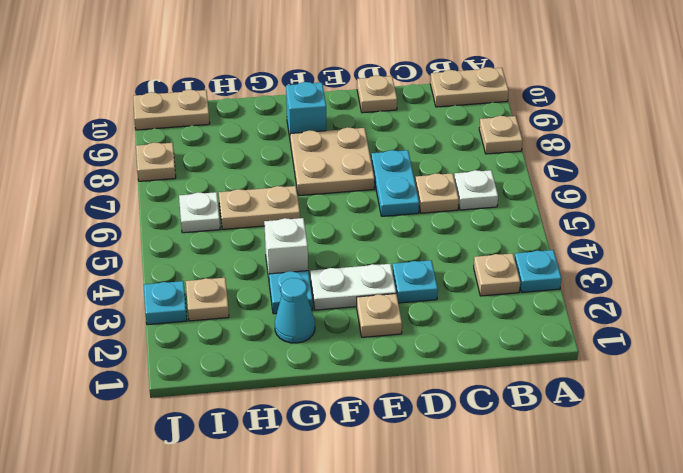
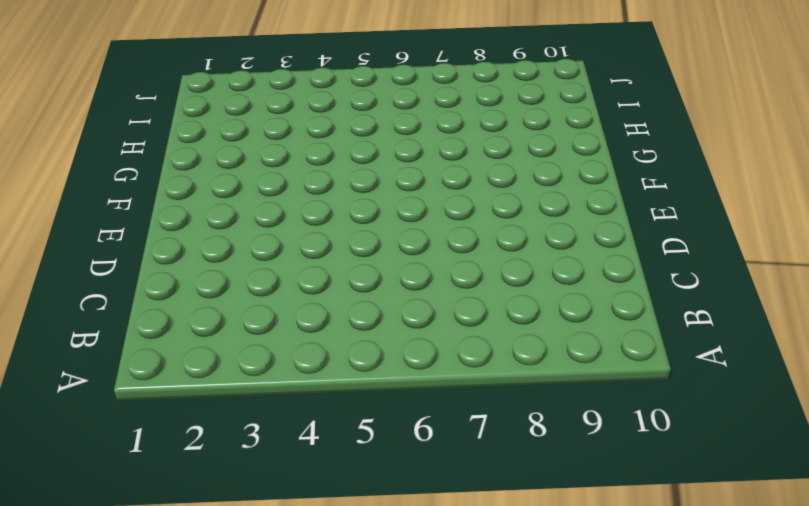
none -> cyan 1x1 plate [515,250,561,292]
none -> tan 1x1 plate [479,116,523,154]
none -> tan 1x2 plate [430,67,509,107]

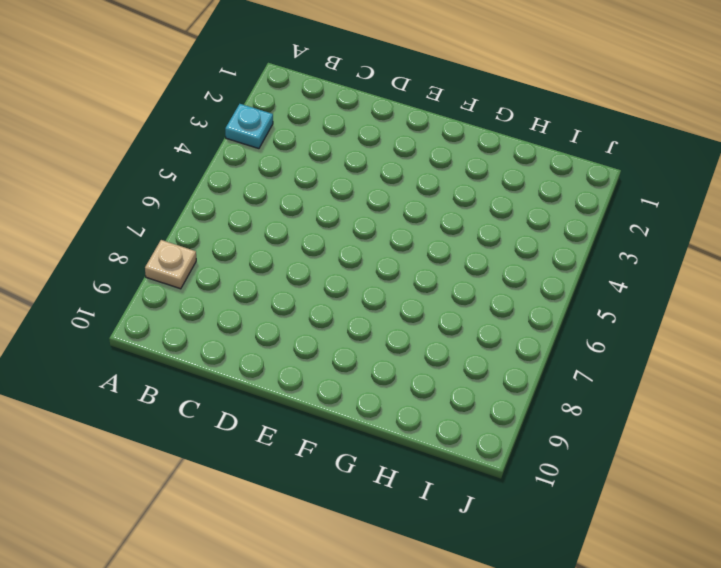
none -> tan 1x2 plate [430,67,509,107]
none -> tan 1x1 plate [474,253,520,296]
none -> white 1x1 plate [454,170,498,210]

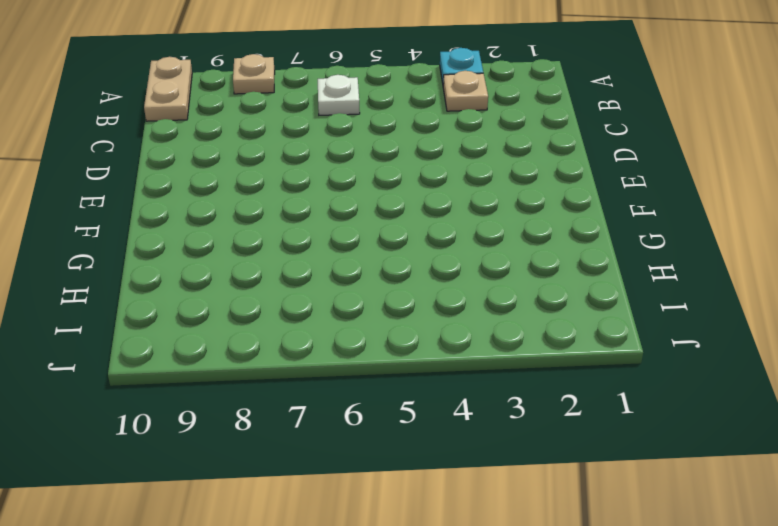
none -> tan 1x1 plate [415,173,459,213]
none -> cyan 1x1 plate [392,260,438,303]
none -> cyan 1x2 plate [371,150,419,216]

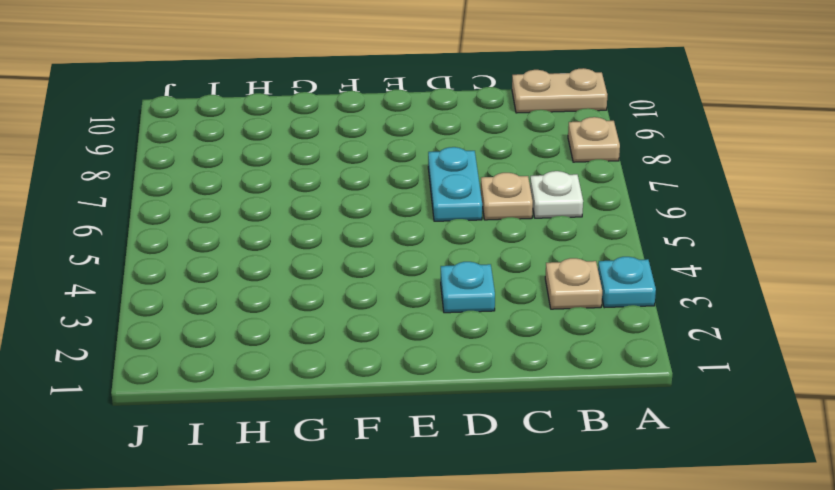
none -> tan 1x1 plate [357,76,397,113]
none -> tan 1x1 plate [357,294,402,337]
none -> white 1x2 plate [310,264,396,310]

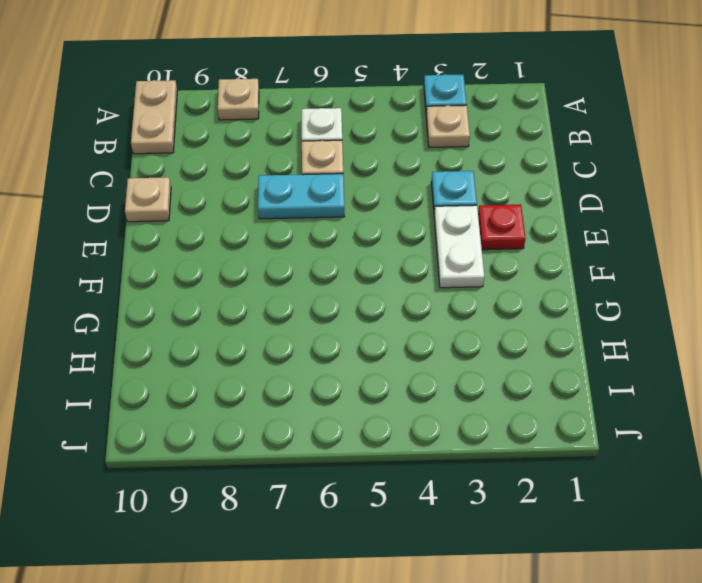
red 1x1 plate [478,204,526,250] -> tan 1x1 plate [357,294,402,337]
none -> tan 2x2 plate [290,127,374,196]
none -> cyan 1x1 brick [286,82,326,137]
none -> cyan 1x1 cone [275,278,315,343]

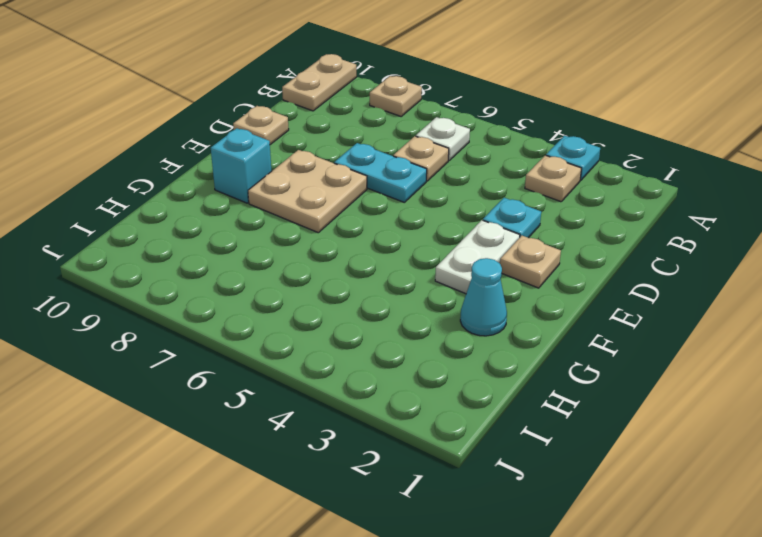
none -> cyan 1x1 plate [269,271,313,314]
none -> white 1x1 brick [264,218,308,278]
none -> tan 1x2 plate [219,186,300,229]

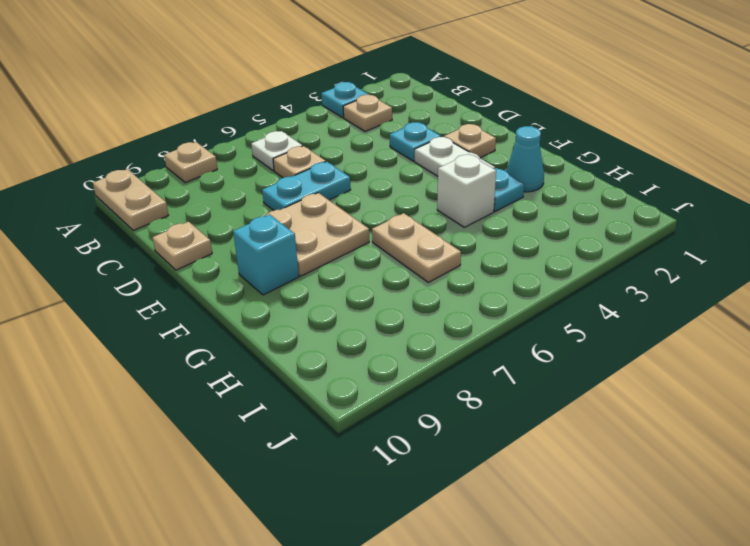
none -> tan 1x1 plate [186,278,229,321]
none -> white 1x1 plate [179,192,220,233]
none -> tan 1x2 plate [133,90,210,130]

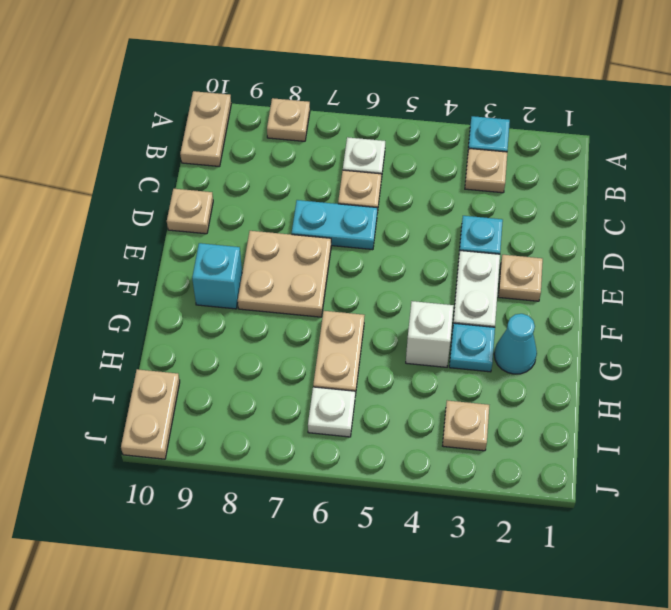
none -> cyan 1x1 plate [144,281,187,325]
none -> tan 1x1 plate [136,142,176,181]

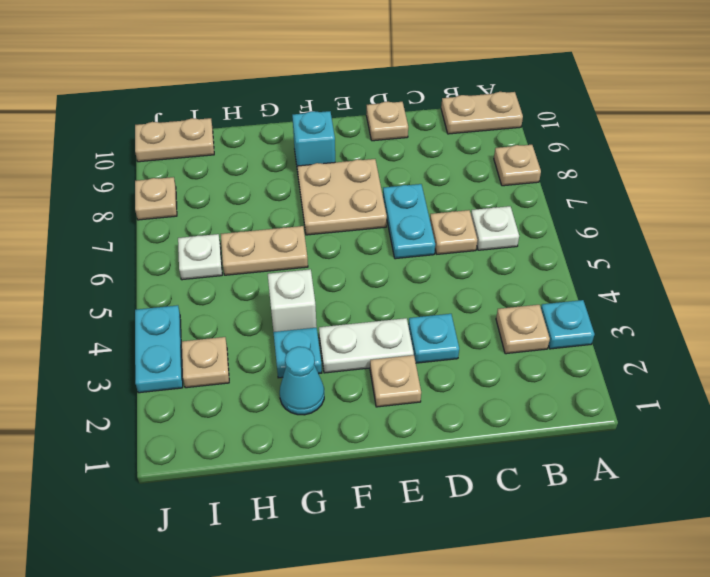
cyan 1x2 plate [135,305,183,393] -> cyan 1x1 plate [144,281,187,325]

